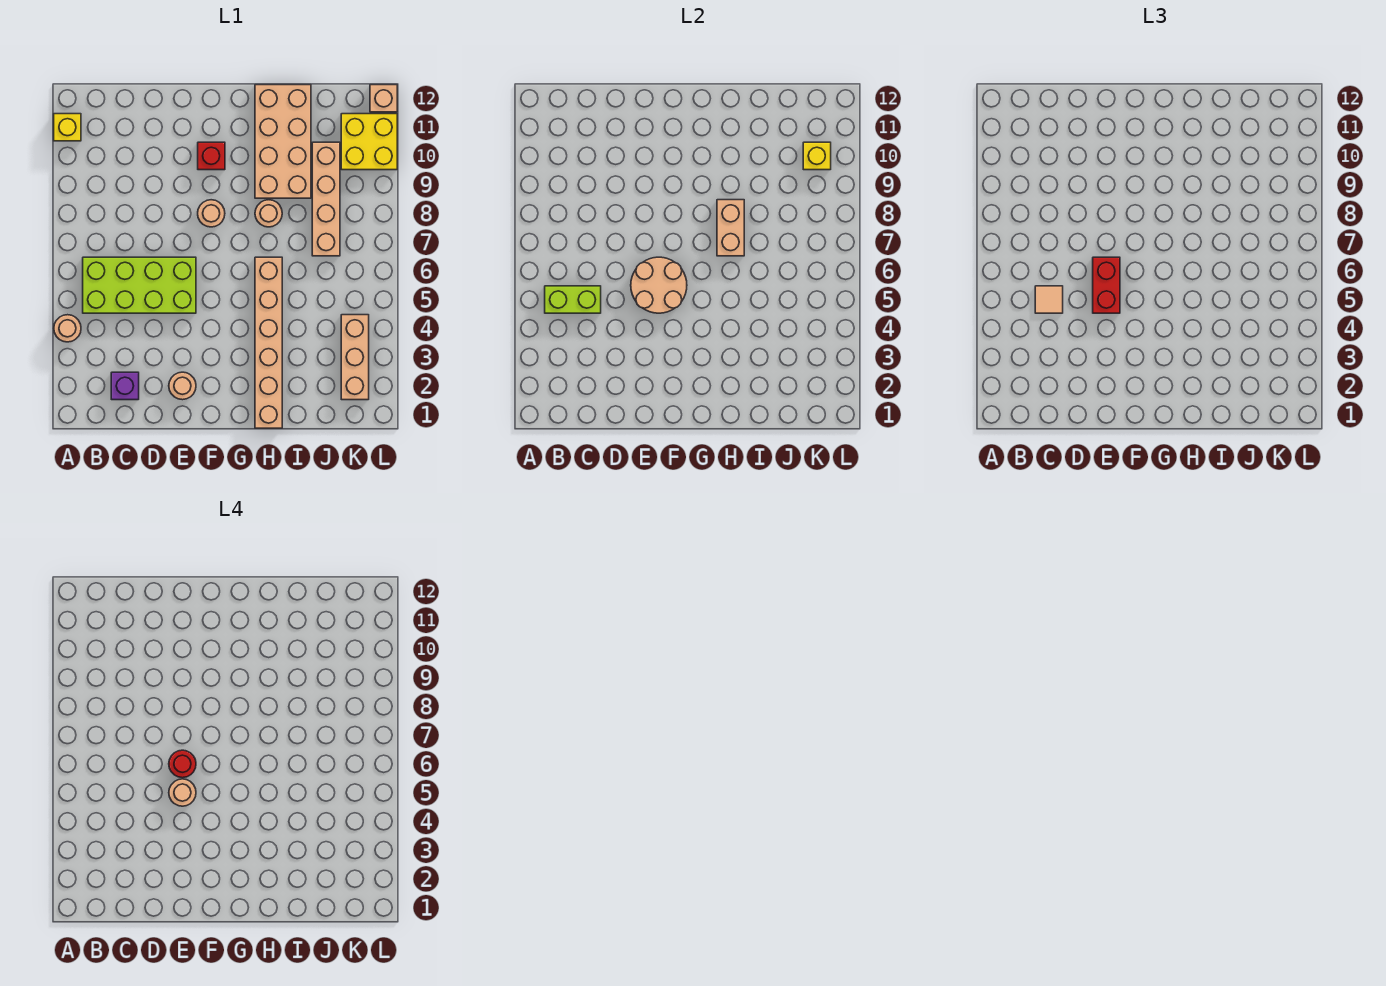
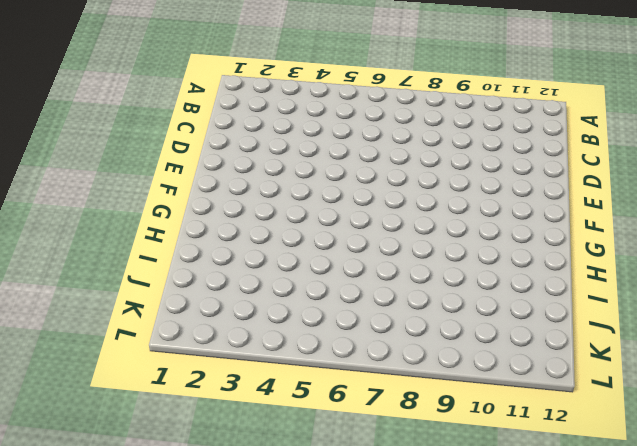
none -> tan 1x1 round brick [54,315,81,342]
none -> yellow 1x1 brick [54,114,81,141]
none -> lime 2x4 brick [83,257,196,313]

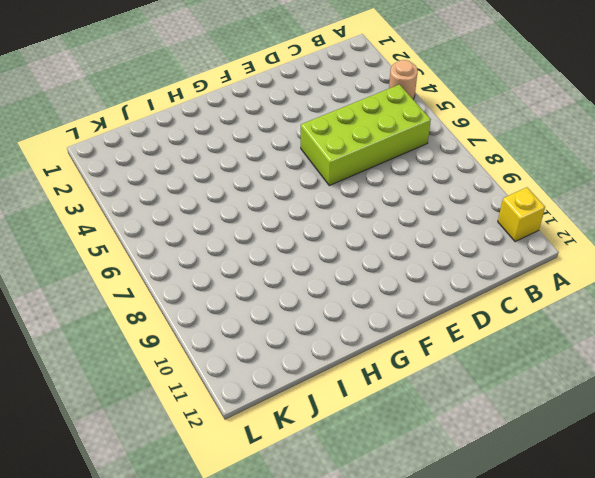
none -> purple 1x1 brick [111,372,139,400]
none -> tan 1x1 round brick [169,372,196,400]
none -> tan 1x1 round brick [198,200,225,227]

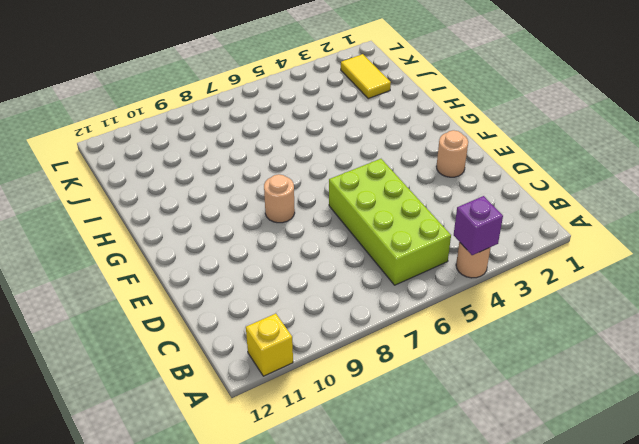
purple 1x1 brick [454,196,503,255] -> purple 1x1 brick moved to [111,372,139,400]
yellow 1x2 tile [341,54,391,99] -> tan 1x3 brick [341,315,369,400]
none -> red 1x1 brick [198,142,225,170]
none -> tan 1x6 brick [255,257,282,428]
none -> tan 1x1 round brick [255,200,282,227]

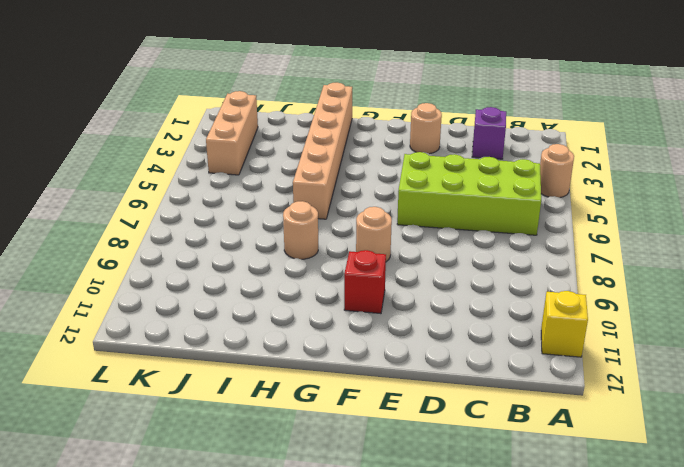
none -> tan 2x4 brick [255,85,311,198]
none -> tan 1x4 brick [312,142,340,256]
none -> yellow 2x2 brick [341,114,397,170]

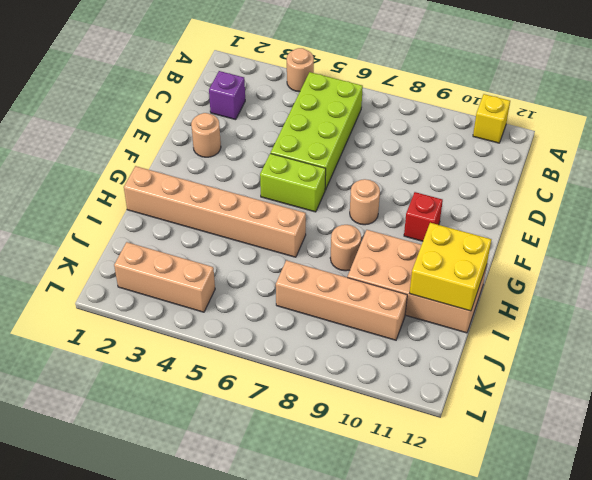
lime 1x2 brick [260,153,326,212] -> lime 1x2 brick turned to [545,286,601,313]
yellow 2x2 brick [409,223,491,311] -> yellow 2x2 brick moved to [341,114,397,170]
none -> tan 1x1 brick [370,85,397,112]
none -> tan 2x2 round brick [631,257,687,313]
none -> tan 1x2 brick [717,200,744,256]

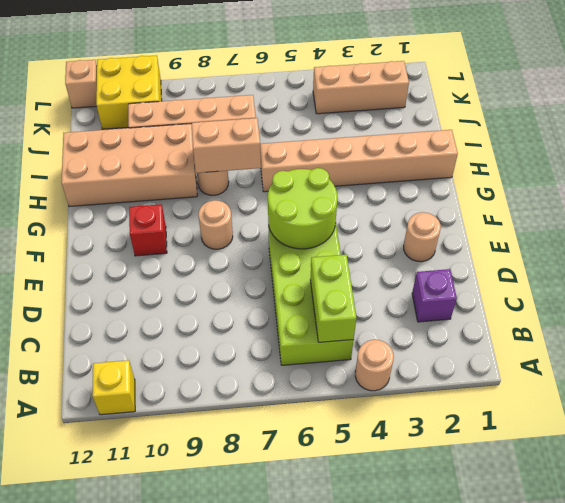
lime 2x2 round brick [268,168,338,249] -> tan 2x2 round brick [631,257,687,313]
none -> yellow 1x1 brick [803,142,831,170]
none -> tan 1x1 tile [1035,286,1063,313]
none -> red 1x2 brick [1093,257,1120,313]

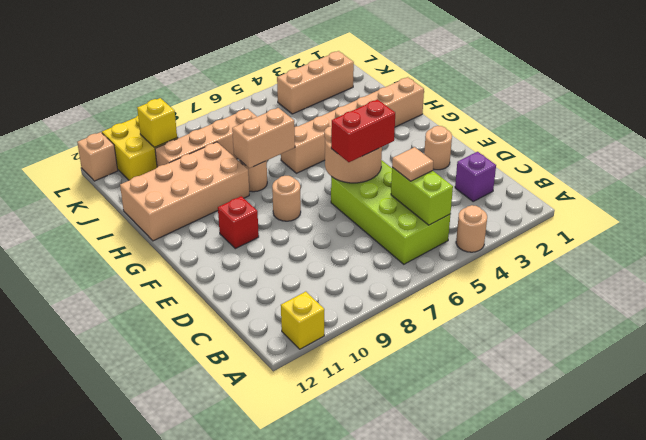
none -> tan 1x1 round brick [169,779,196,806]
none -> red 1x1 round brick [169,750,196,778]

